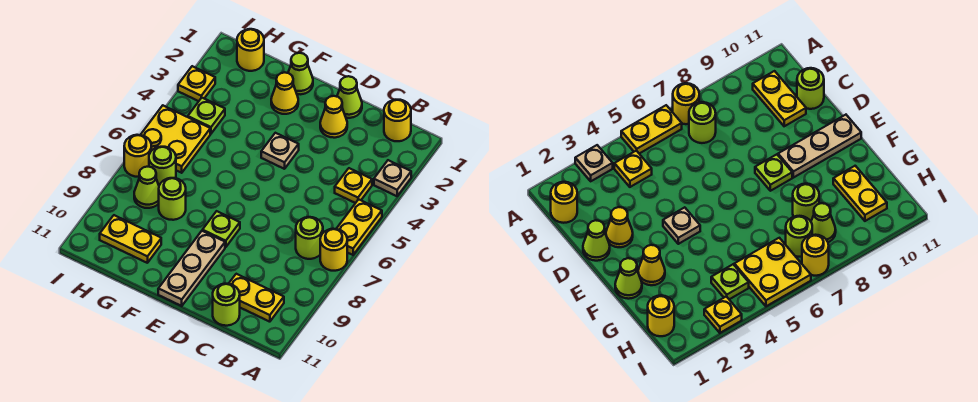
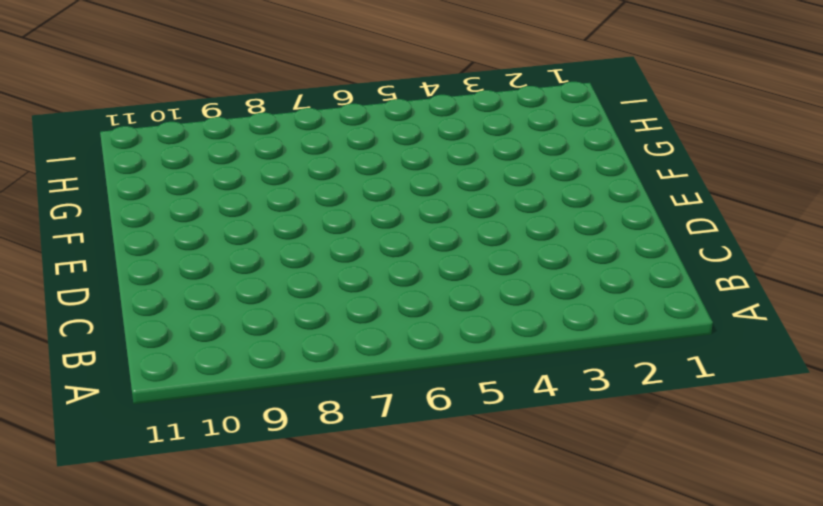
none -> tan 1x1 plate [374,160,411,196]
none -> yellow 1x2 plate [337,199,382,255]
none -> yellow 1x1 round brick [320,229,347,271]

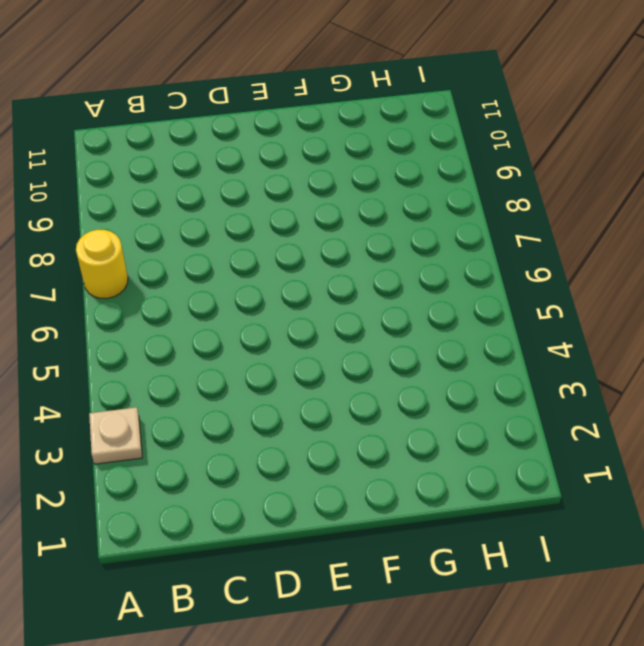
none -> yellow 1x2 plate [337,199,382,255]
none -> yellow 1x1 round brick [384,100,411,141]
none -> yellow 1x1 plate [335,168,372,203]

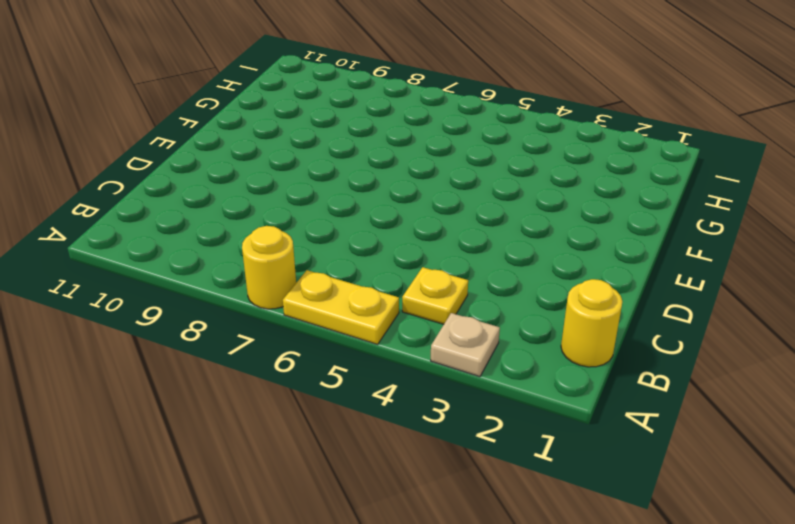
none -> lime 1x1 round brick [296,217,323,259]
none -> yellow 1x2 plate [229,274,284,322]
none -> lime 1x1 round brick [213,284,240,326]

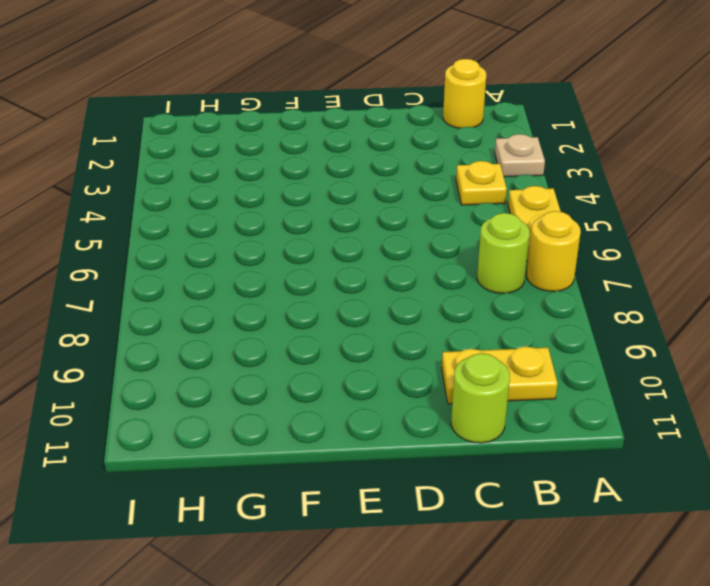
none -> lime 1x1 cone [337,76,362,118]
none -> yellow 1x1 cone [320,96,347,138]
none -> tan 1x1 plate [261,133,299,169]

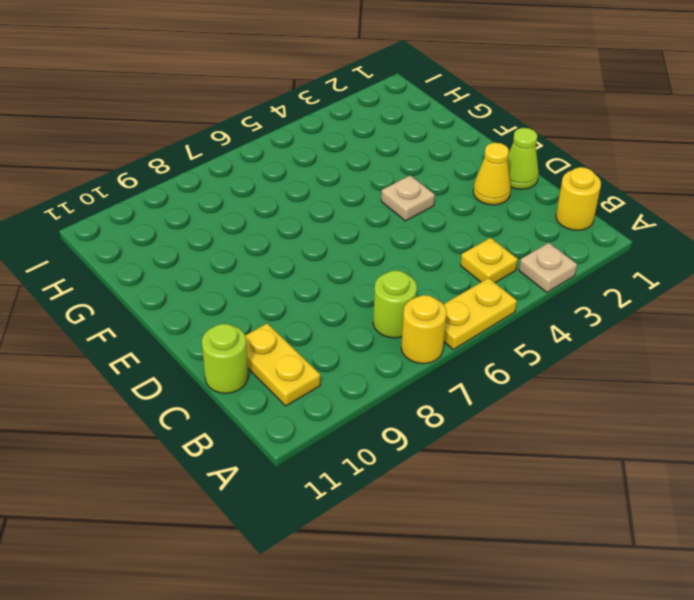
none -> lime 1x1 plate [203,211,240,247]
none -> tan 1x3 plate [158,231,225,306]
none -> lime 1x1 cone [288,53,313,94]

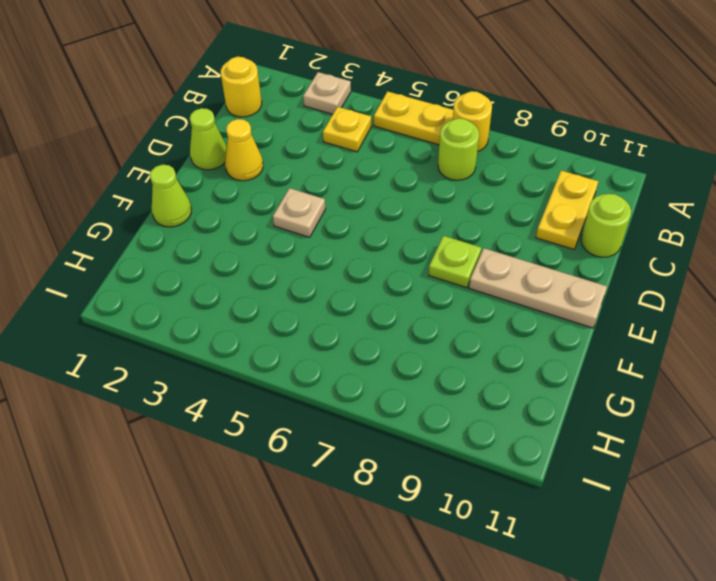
none -> yellow 1x1 cone [271,73,298,114]
none -> lime 1x1 round brick [159,178,186,220]
none -> yellow 1x2 plate [100,215,161,263]

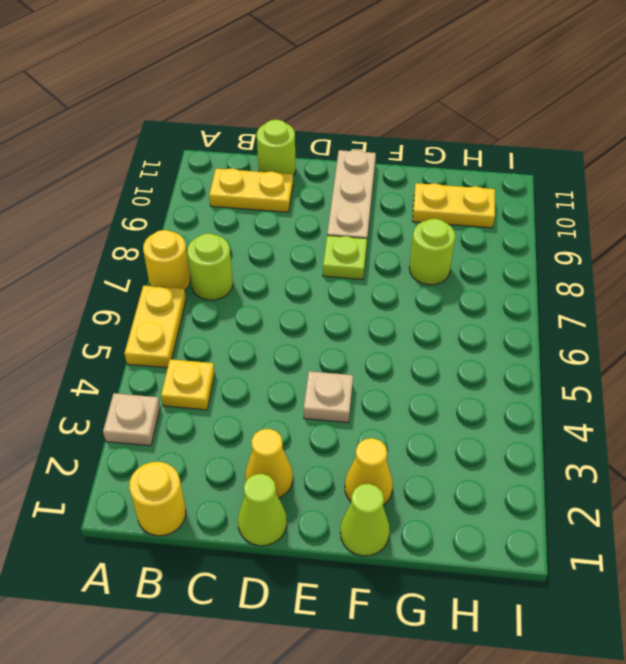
none -> yellow 1x1 round brick [237,29,264,71]
none -> lime 1x1 plate [188,98,225,134]
none -> yellow 2x2 plate [141,106,210,173]

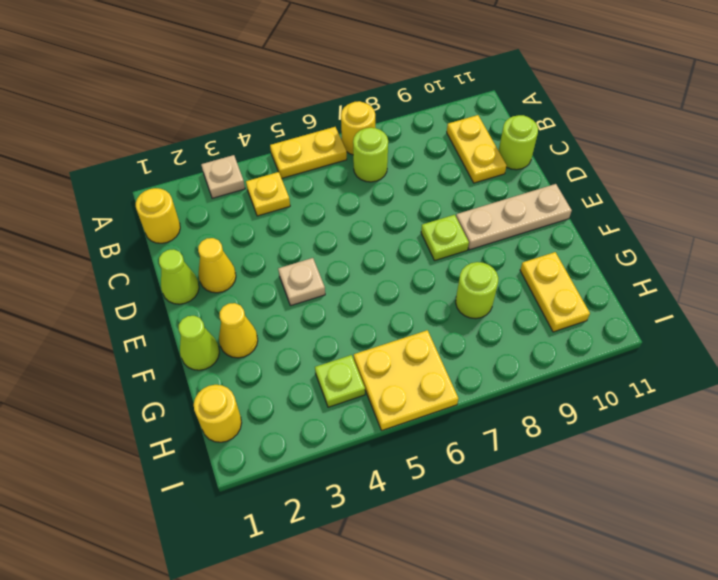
none -> lime 1x1 round brick [149,147,176,185]
none -> lime 1x1 cone [134,167,159,208]
none -> yellow 1x1 plate [178,66,215,101]

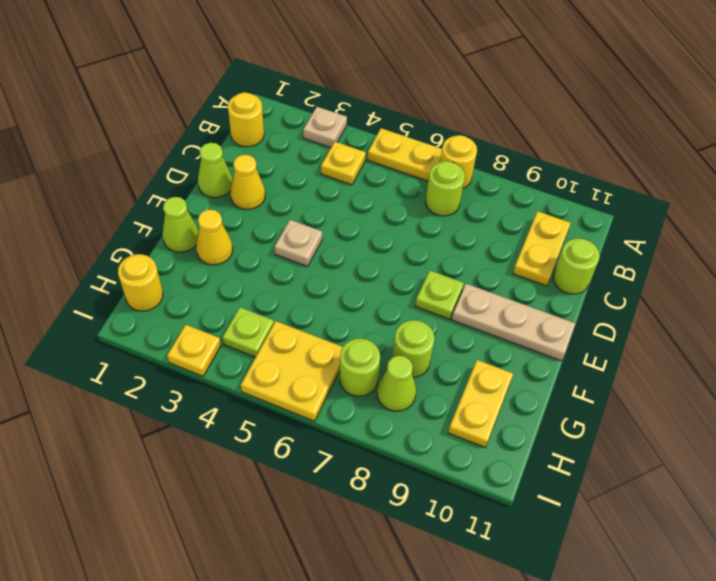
none -> yellow 1x1 round brick [124,135,151,177]

